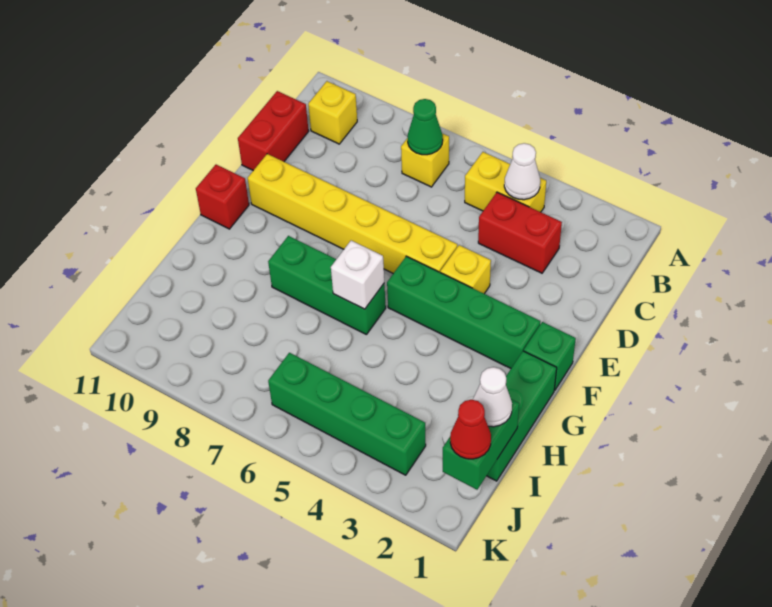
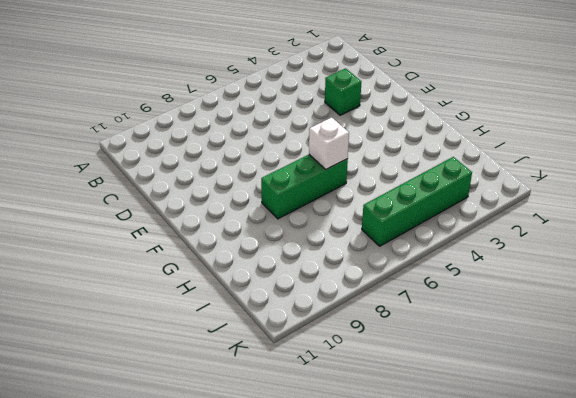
green 1x1 brick [325,68,362,115] -> green 1x1 brick moved to [524,322,576,390]
none -> yellow 1x2 brick [465,152,546,212]
none -> yellow 1x1 brick [401,133,449,187]
none -> yellow 1x1 brick [308,81,357,144]

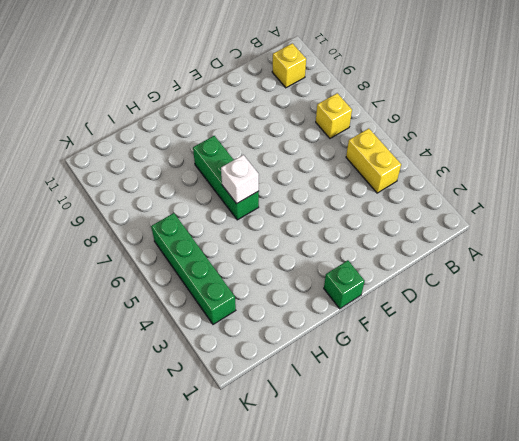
none -> red 1x2 brick [478,192,562,273]
none -> red 1x2 brick [238,91,309,170]
none -> yellow 1x1 brick [440,245,491,294]

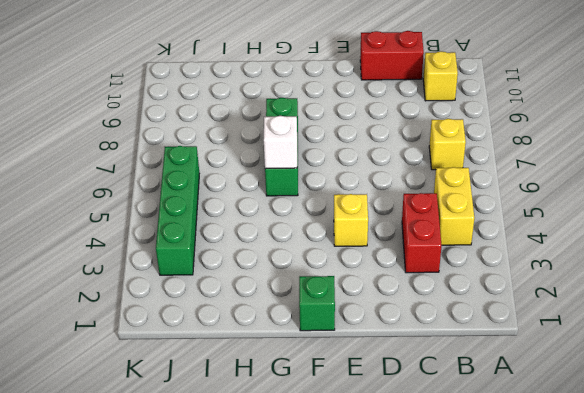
none -> yellow 1x6 brick [248,154,457,273]
none -> green 1x4 brick [387,256,540,368]
none -> red 1x1 brick [196,165,249,229]

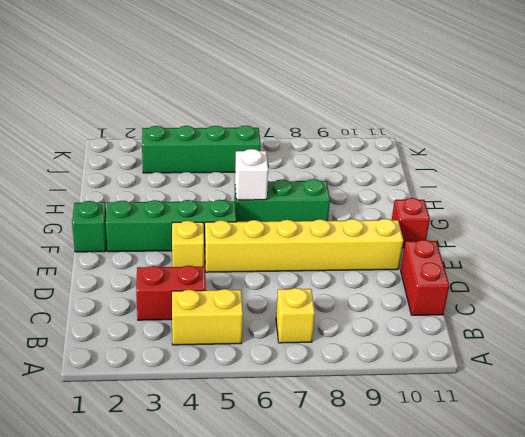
none -> yellow 1x1 brick [308,81,357,144]
none -> green 1x3 brick [487,351,557,481]
none -> white 1x1 cone [504,143,540,200]

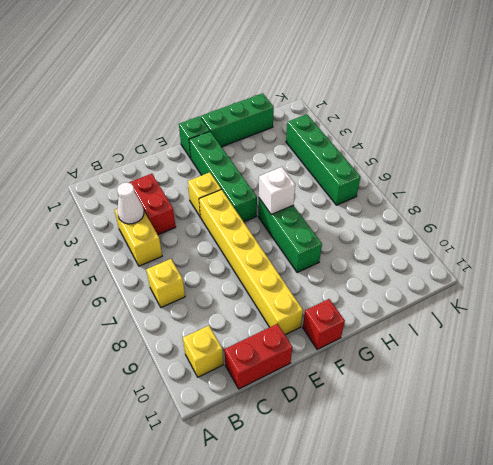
none -> green 1x1 cone [408,99,443,155]
none -> green 1x2 brick [443,399,519,490]
none -> white 1x1 cone [473,367,512,427]

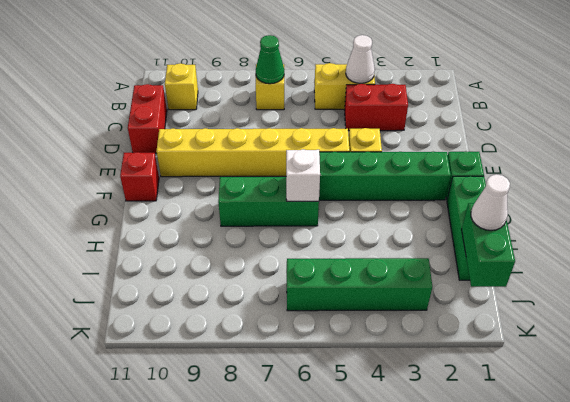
none -> red 1x1 cone [450,400,491,459]

